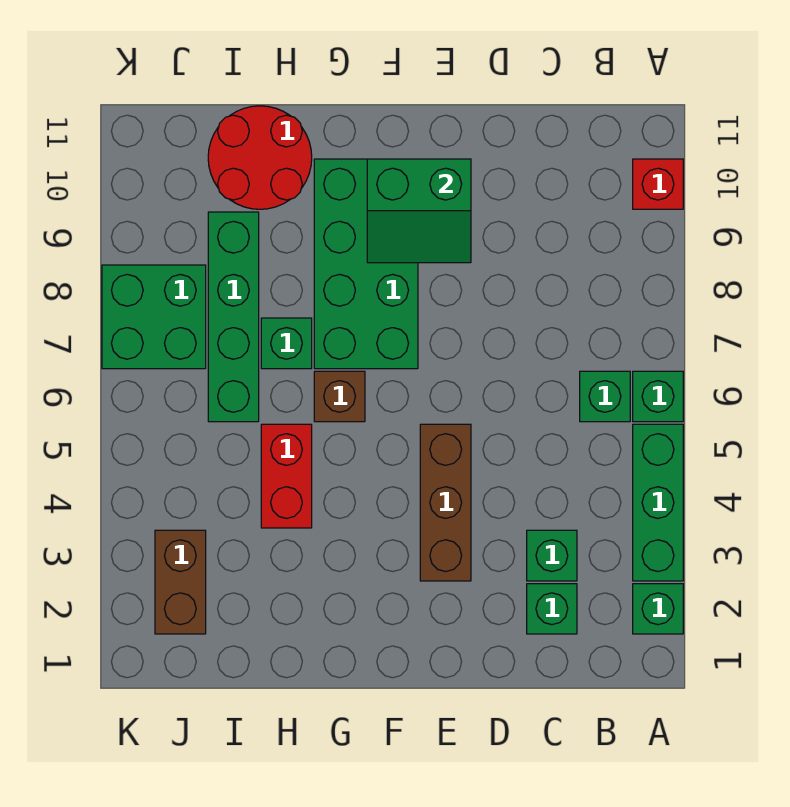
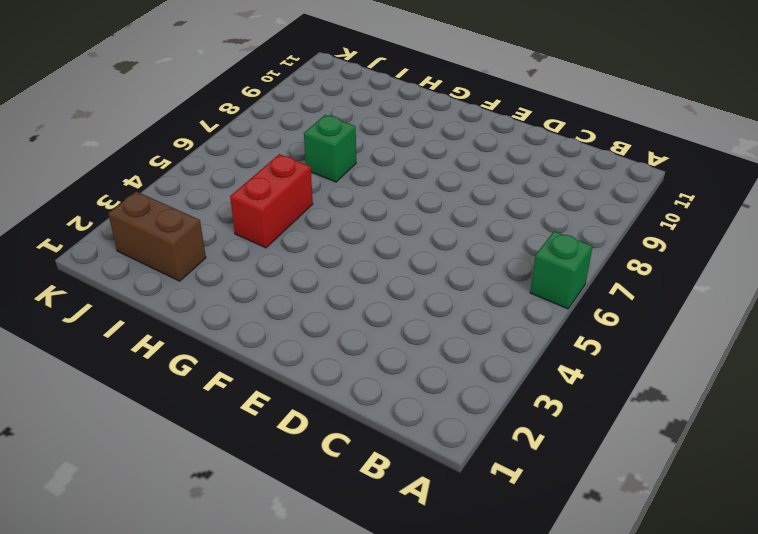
brown 1x2 brick [108,191,206,281] -> brown 1x2 brick turned to [155,530,206,634]
none -> green 1x1 brick [633,584,683,634]
none -> green 1x3 brick [633,424,683,581]
none -> red 1x1 brick [633,159,683,209]

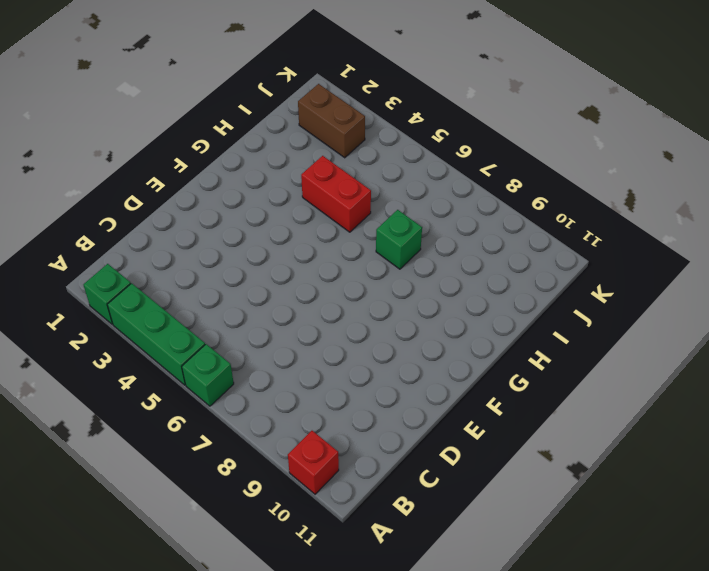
none -> green 1x1 brick [580,371,630,422]
none -> green 1x1 brick [527,584,577,634]
none -> green 1x1 brick [527,530,577,581]

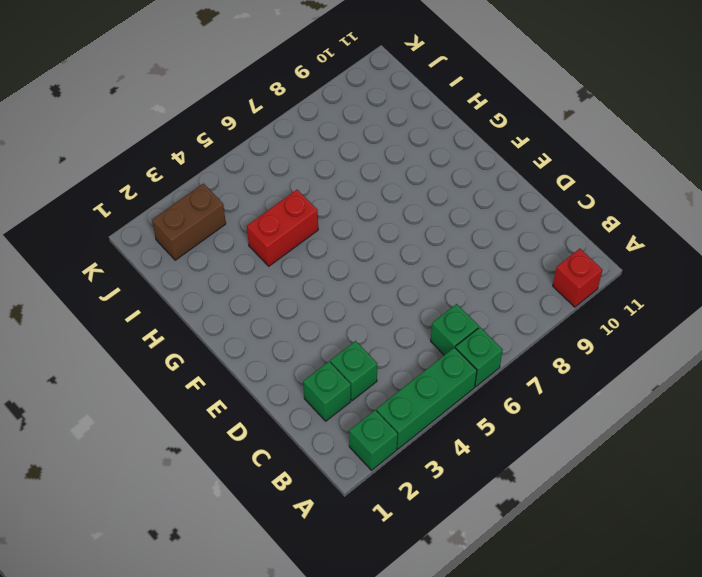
none -> brown 1x3 brick [420,424,471,581]
none -> green 2x4 brick [314,159,418,369]
none -> brown 1x1 brick [314,371,365,422]

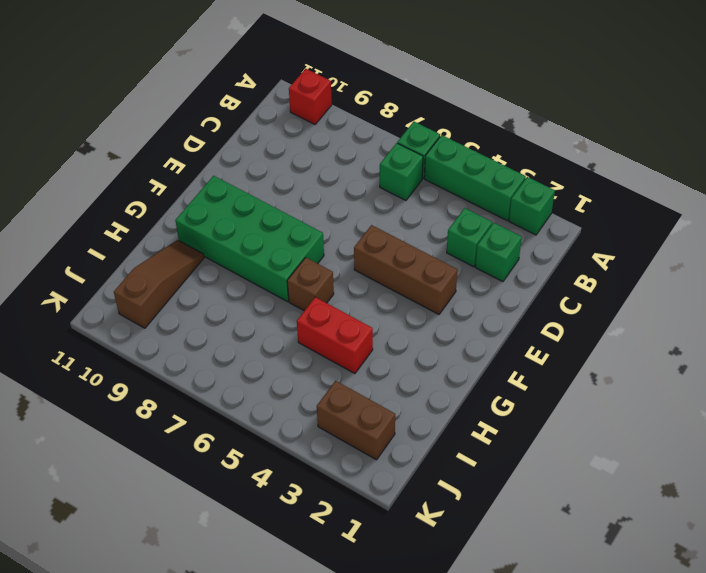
brown 1x3 slope [114,240,204,328] -> red 2x2 round brick [208,106,312,209]
none -> green 1x1 brick [261,318,312,369]
none -> green 1x4 brick [208,212,259,422]
none -> green 2x2 brick [102,265,206,369]

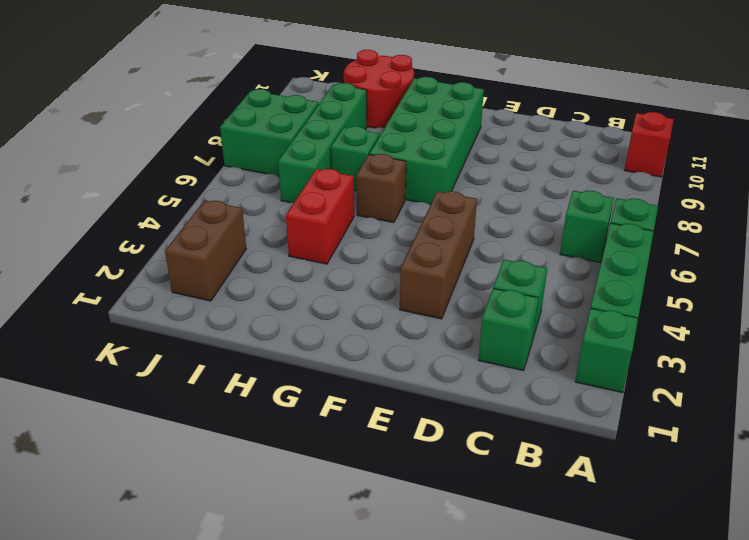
none -> green 2x2 slope [367,159,471,263]

